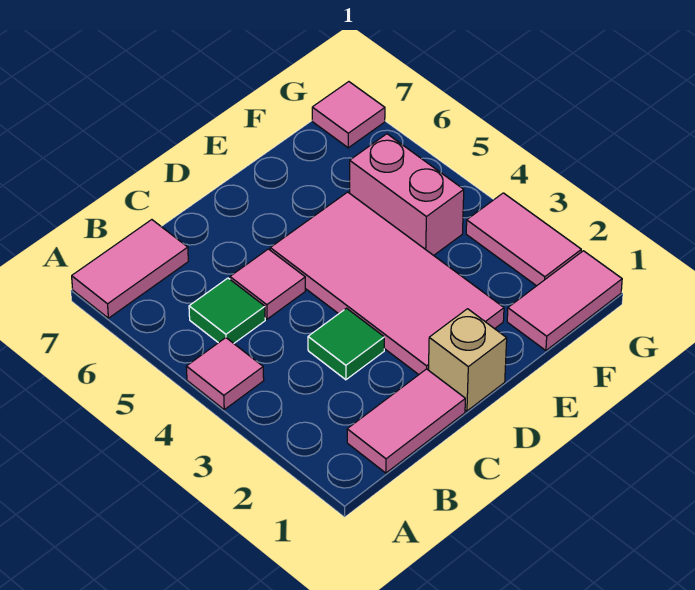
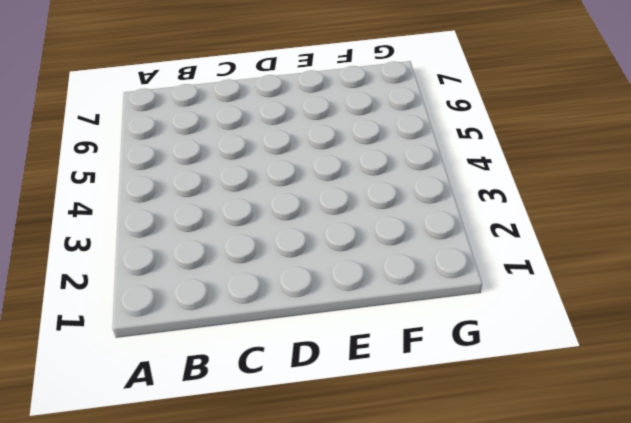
none -> pink 1x1 tile [186,338,264,409]
none -> pink 1x2 tile [72,220,188,318]
none -> pink 1x2 tile [347,369,465,473]

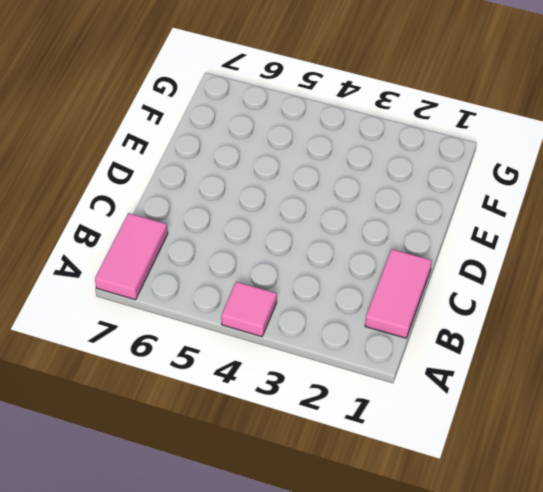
none -> green 1x1 tile [189,278,265,343]
none -> green 1x1 tile [308,308,384,380]
none -> pink 1x1 tile [230,249,305,319]

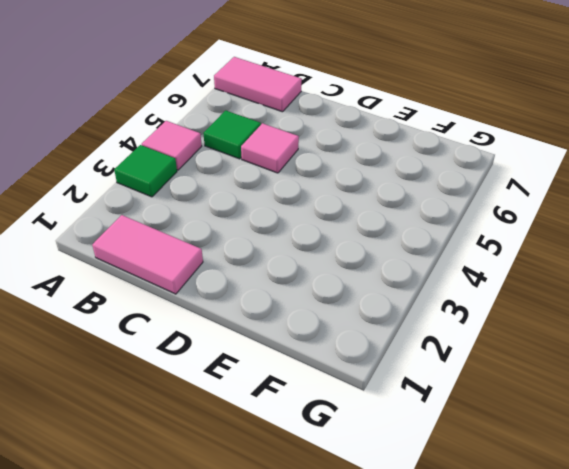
green 1x1 tile [114,145,177,197] -> green 1x1 tile moved to [308,308,384,380]
none -> tan 1x1 brick [428,309,507,411]
none -> pink 2x4 tile [270,192,504,374]
none -> pink 1x2 tile [507,251,622,350]

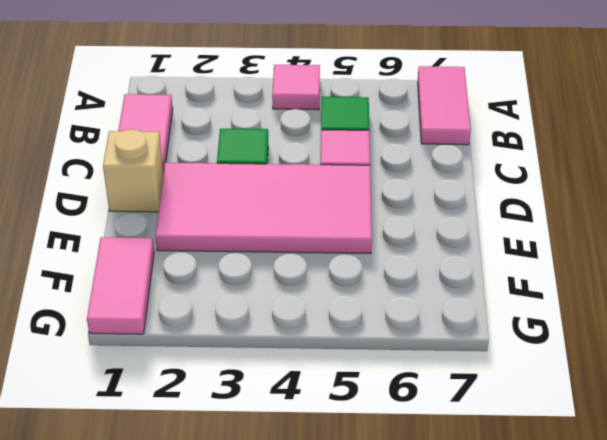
none -> pink 1x2 brick [350,134,464,255]
none -> pink 1x2 tile [466,193,581,286]
none -> pink 1x1 tile [312,82,385,148]

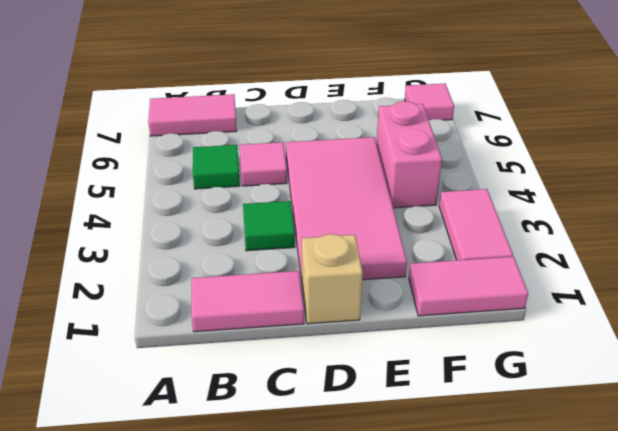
none -> pink 1x1 tile [186,338,264,409]

